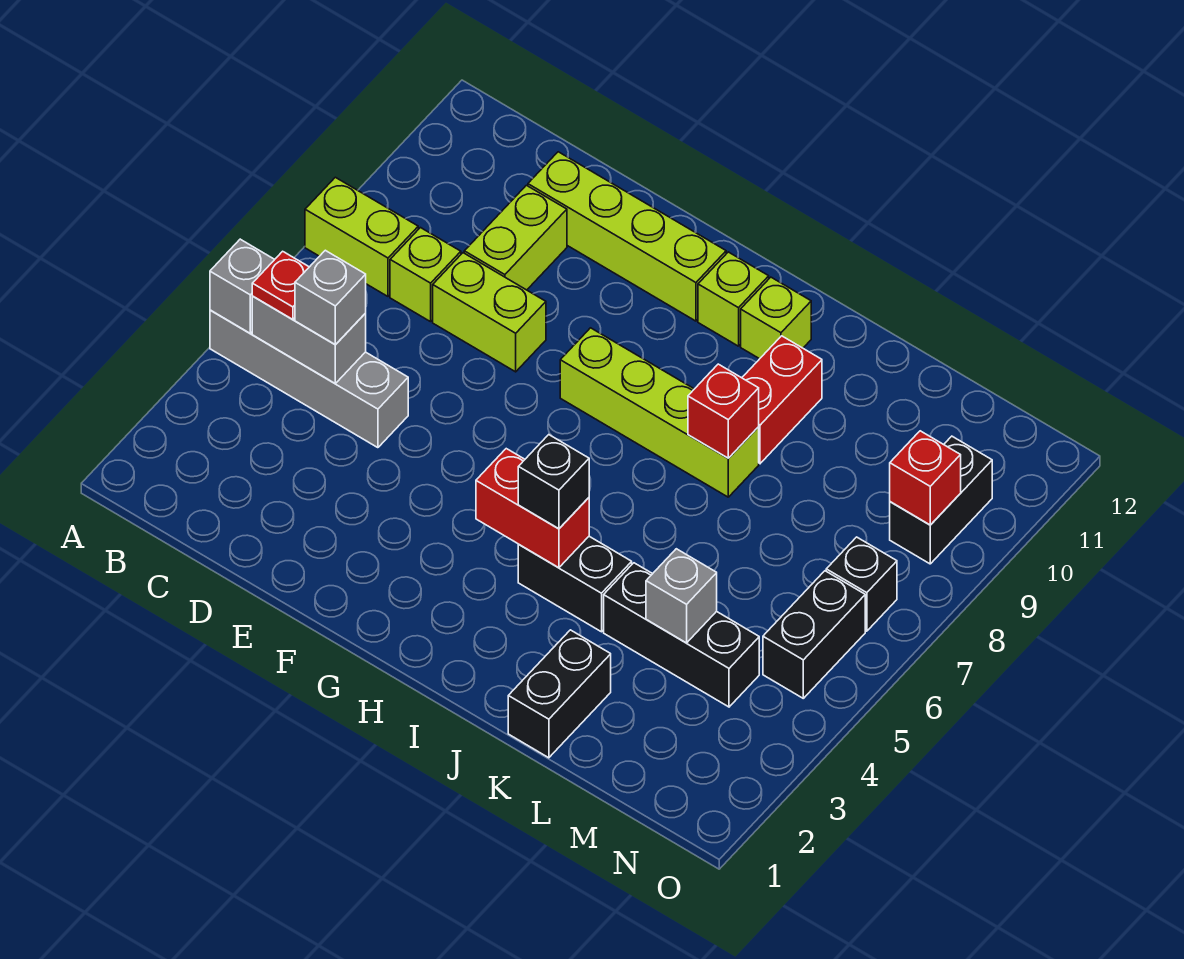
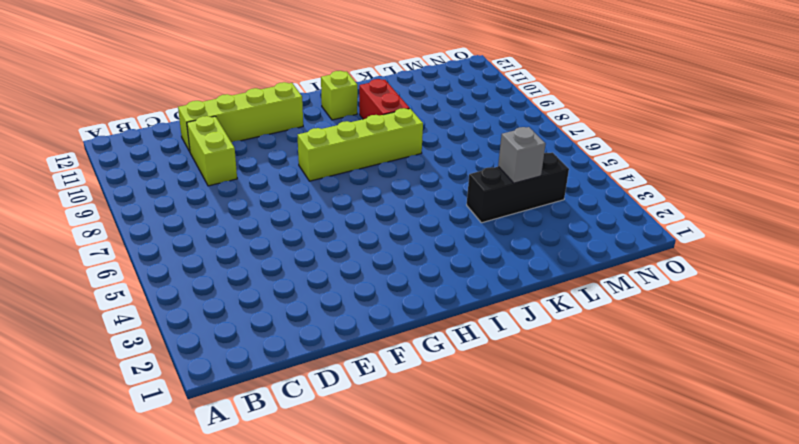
none -> grey 1x4 brick [210,310,408,448]
none -> lime 1x2 brick [305,177,418,296]
none -> lime 1x1 brick [390,228,461,322]

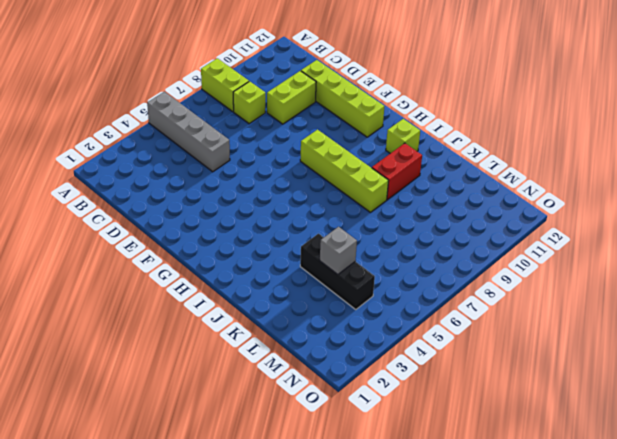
none -> lime 1x2 brick [433,253,546,372]
none -> lime 1x1 brick [698,252,769,346]
none -> black 1x2 brick [518,536,632,632]

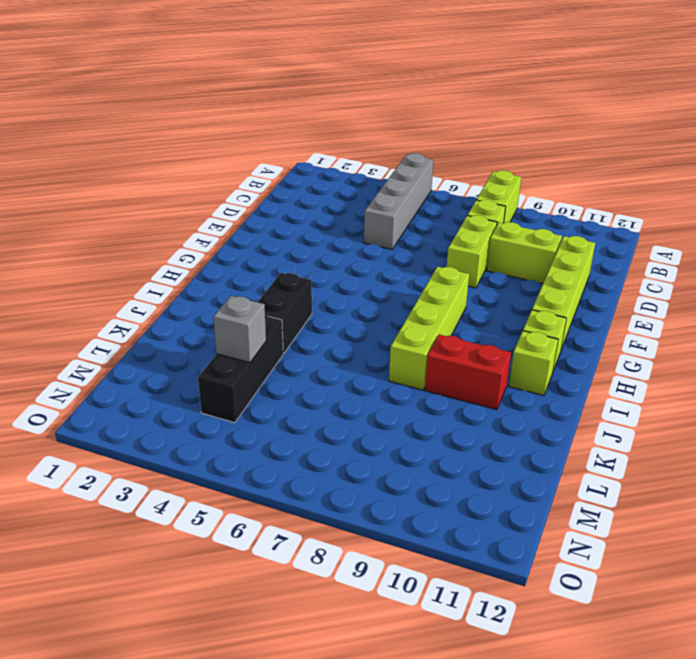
none -> black 1x2 brick [508,630,611,758]
none -> black 1x2 brick [763,571,865,698]
none -> black 1x1 brick [826,537,897,631]

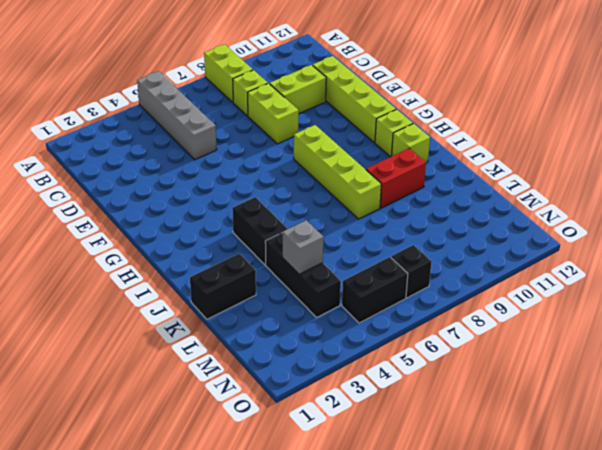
none -> black 1x2 brick [890,436,992,564]
none -> grey 1x1 brick [210,239,275,333]
none -> grey 1x2 brick [252,296,366,383]

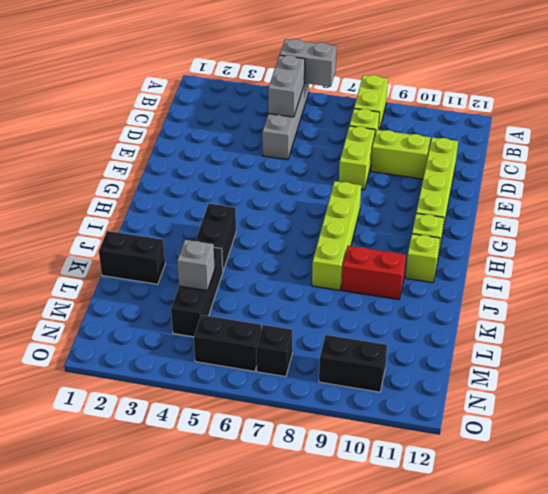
grey 1x2 brick [280,39,337,87] -> grey 1x1 brick [210,239,275,333]
none -> red 1x2 brick [476,449,589,568]
none -> red 1x1 brick [688,364,759,458]
none -> red 1x1 brick [890,431,961,525]

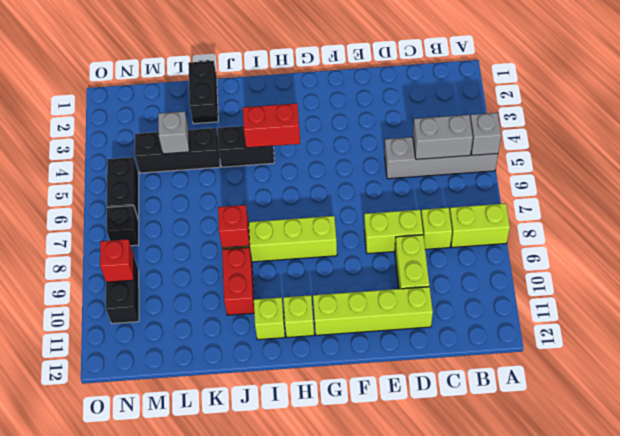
none -> red 1x1 plate [252,251,309,319]
none -> grey 1x1 brick [295,250,366,345]
none -> black 1x1 brick [518,435,589,529]

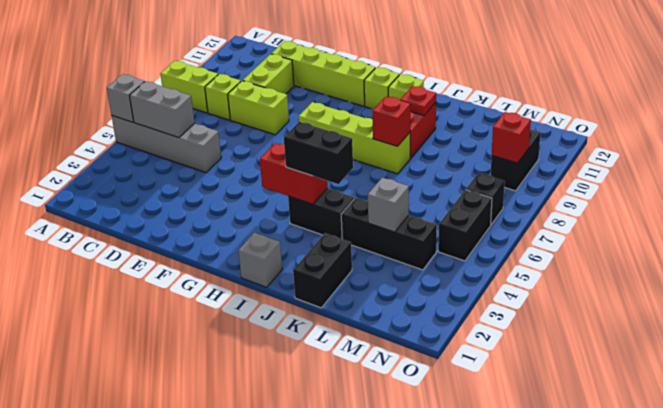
grey 1x1 brick [238,233,282,287] -> grey 1x1 brick moved to [295,250,366,345]
black 1x2 brick [284,122,353,184] -> black 1x1 brick [518,435,589,529]
red 1x1 plate [400,86,436,116] -> red 1x1 plate moved to [252,251,309,319]

